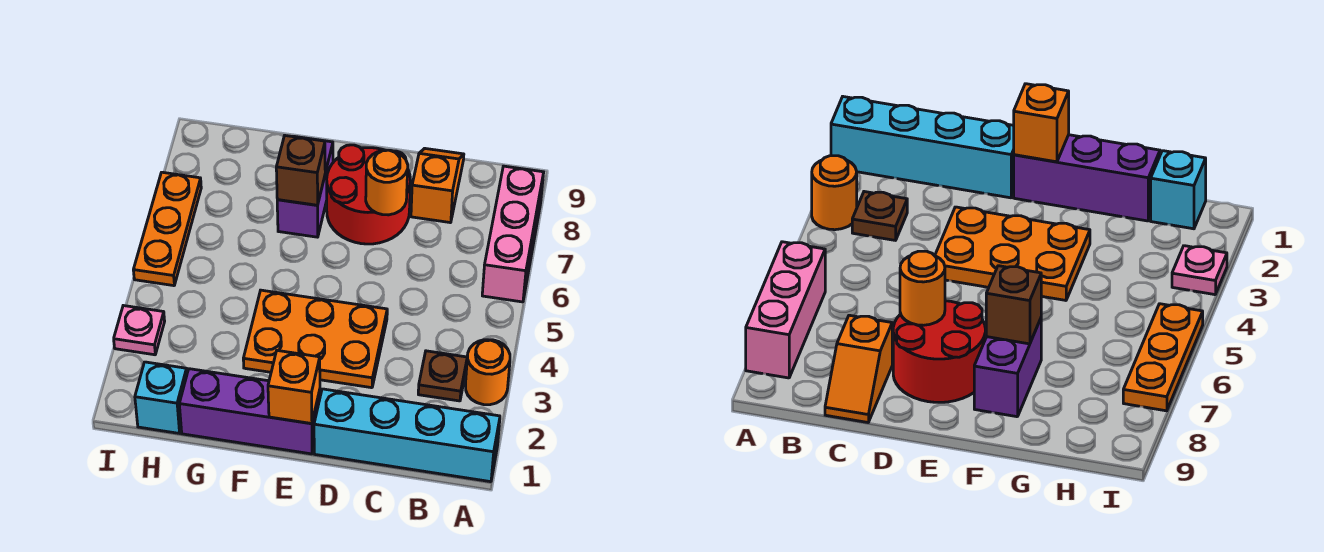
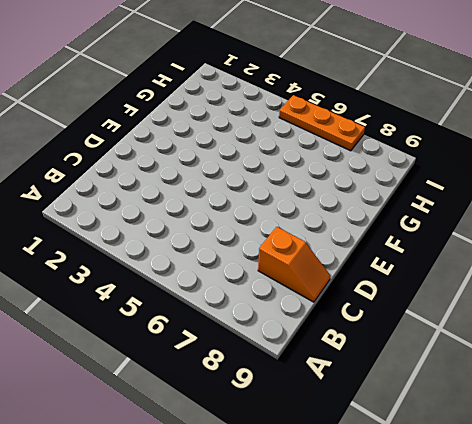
none -> cyan 1x4 brick [314,389,500,482]
none -> orange 1x1 round brick [466,340,510,405]
none -> pink 1x3 brick [482,166,544,302]

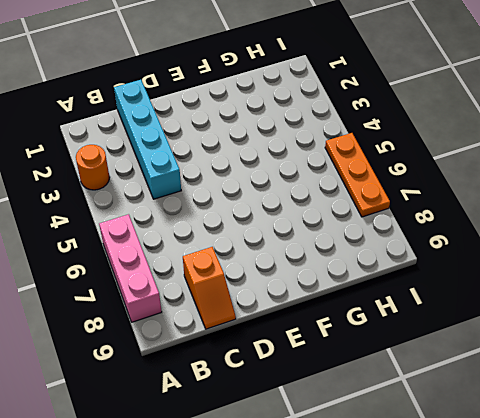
cyan 1x4 brick [114,80,181,199] -> cyan 1x4 brick turned to [314,389,500,482]
none -> brown 1x1 plate [418,351,467,401]
none -> orange 2x3 plate [243,290,387,388]
none -> red 2x2 round brick [327,145,411,244]

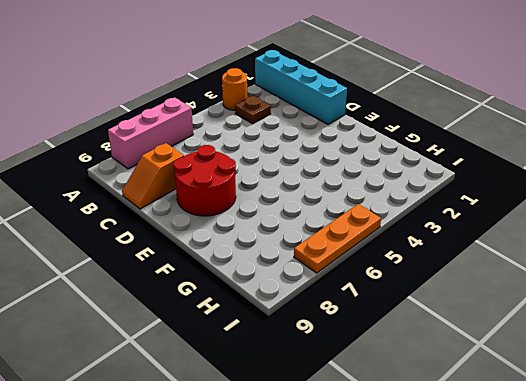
none -> orange 2x3 plate [243,290,387,388]
none -> purple 1x3 brick [179,369,320,454]
none -> purple 1x2 brick [277,136,333,237]

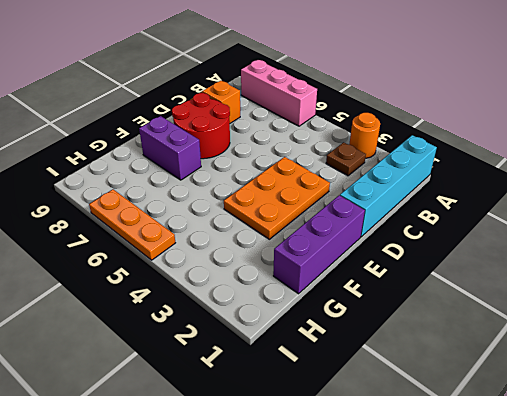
none -> cyan 1x1 brick [135,362,187,433]
none -> pink 1x1 plate [114,306,165,355]
none -> orange 1x1 round brick [366,150,408,215]

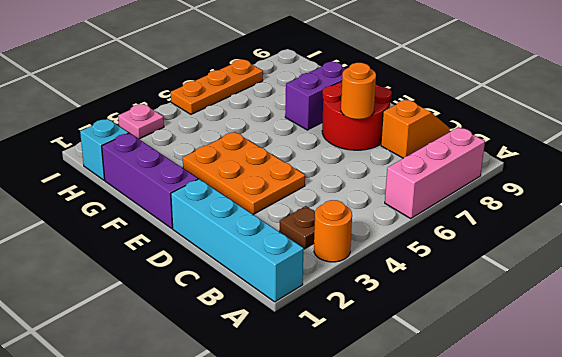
none -> orange 1x1 brick [268,350,320,424]
none -> brown 1x1 brick [276,136,325,205]

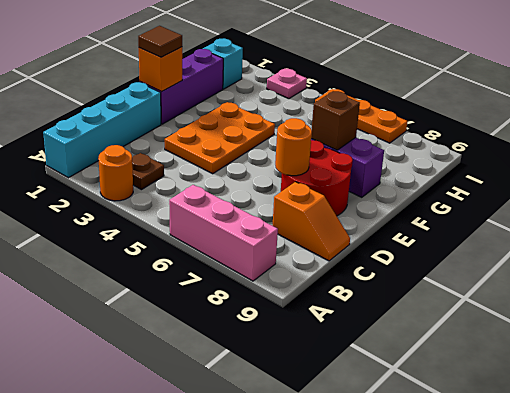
brown 1x1 tile [138,26,182,57] -> none

